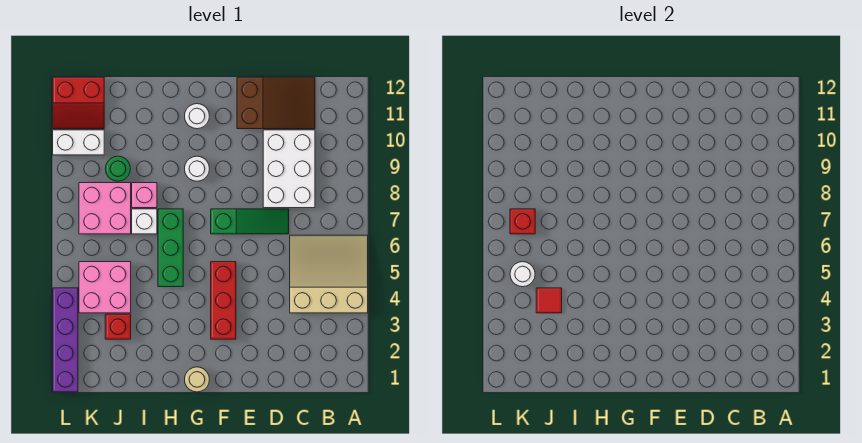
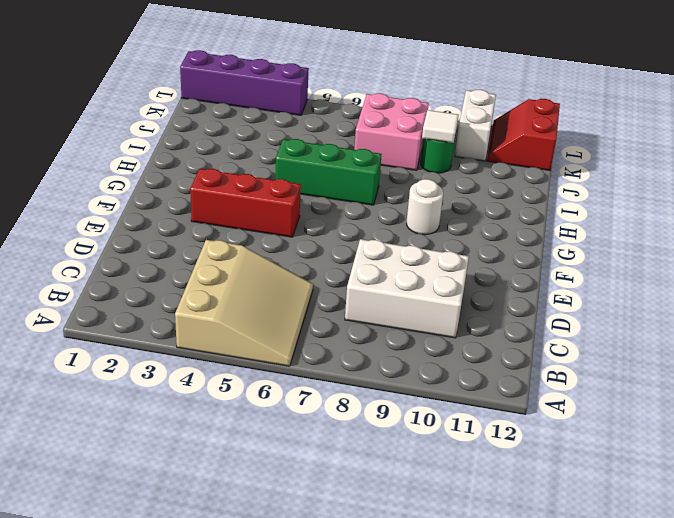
white 1x1 tile [422,110,458,143] -> none
none -> brown 2x3 slope [237,77,315,129]
none -> green 1x3 slope [211,209,289,234]
none -> tan 1x1 round brick [185,367,209,392]

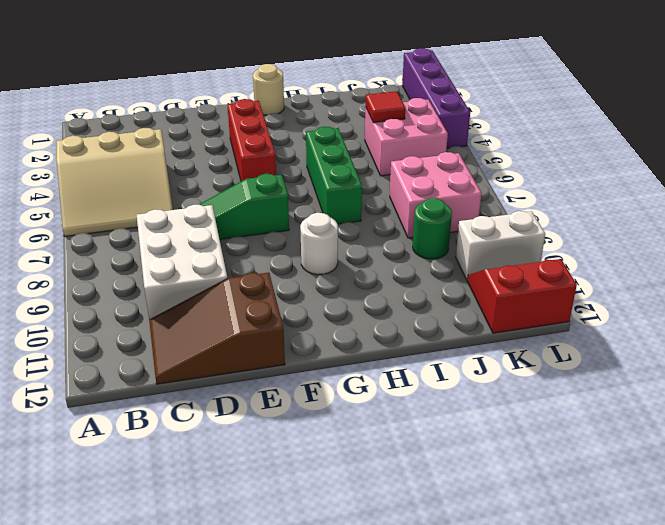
none -> white 1x1 round brick [185,104,209,129]
none -> white 1x1 brick [132,209,157,234]
none -> pink 1x1 brick [132,183,157,208]

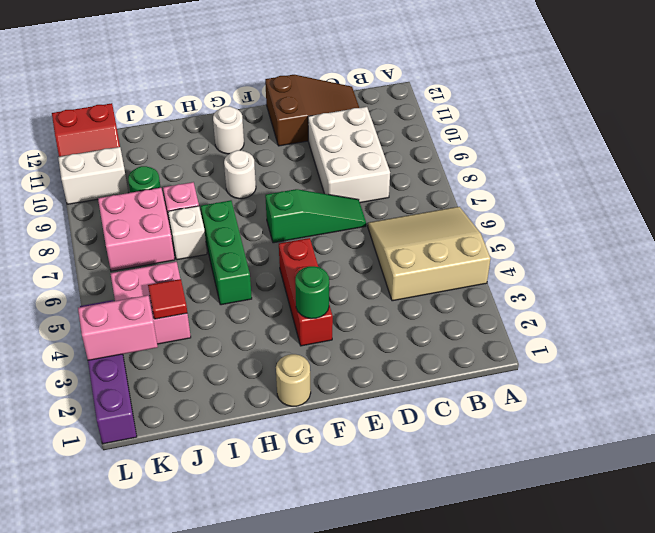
green 1x1 round brick [295,266,329,319] -> none
pink 1x2 brick [78,295,158,360] -> none
none -> red 1x1 brick [105,314,131,339]
none -> white 1x1 round brick [510,262,535,287]
none -> red 1x1 brick [510,209,535,234]

